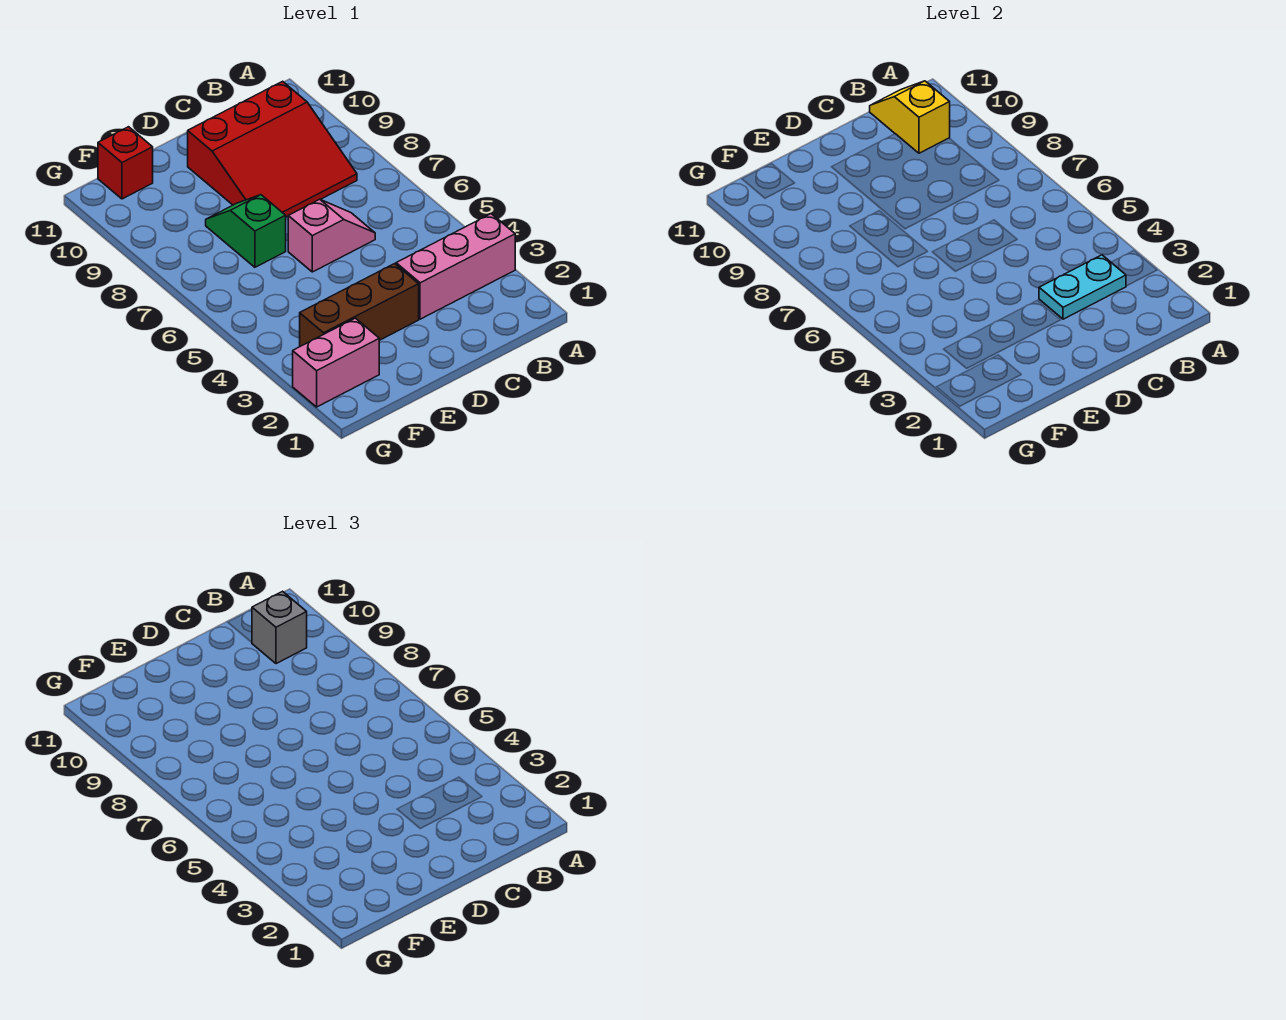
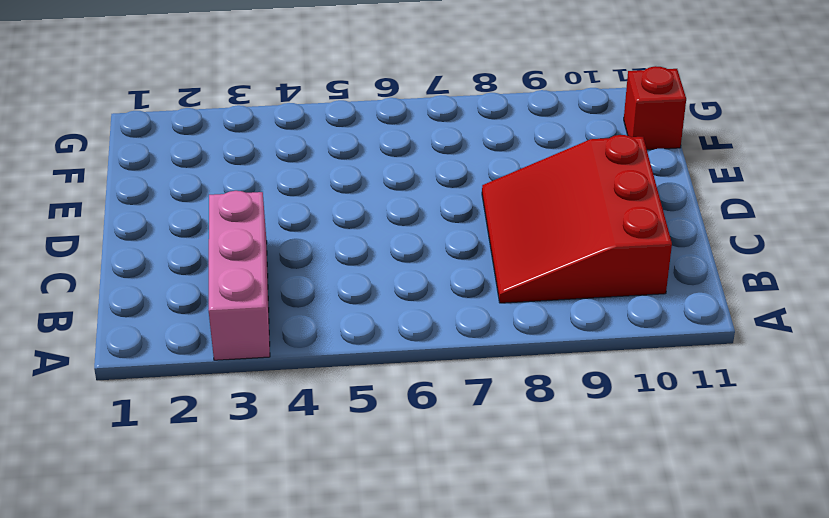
none -> pink 1x2 slope [288,199,375,272]
none -> brown 1x3 brick [300,264,419,346]

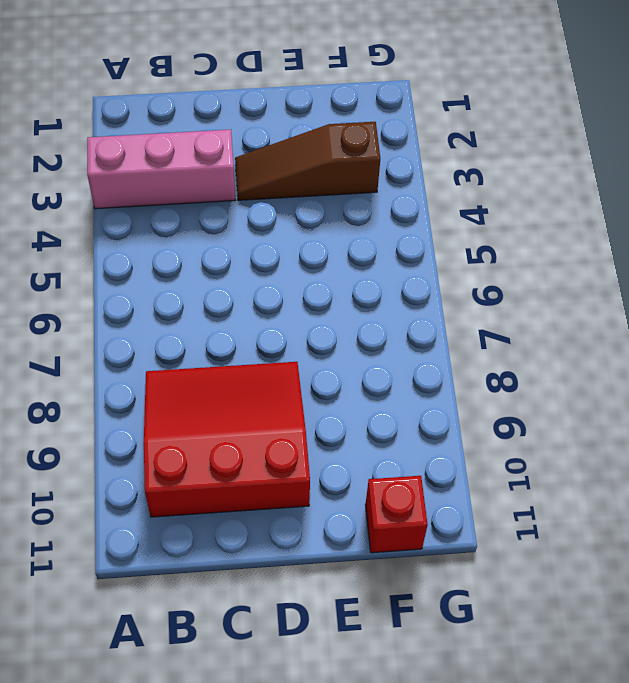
brown 1x3 slope [235,122,380,200] -> brown 1x3 brick [300,264,419,346]
none -> pink 1x2 slope [288,199,375,272]
none -> green 1x2 slope [206,195,286,267]

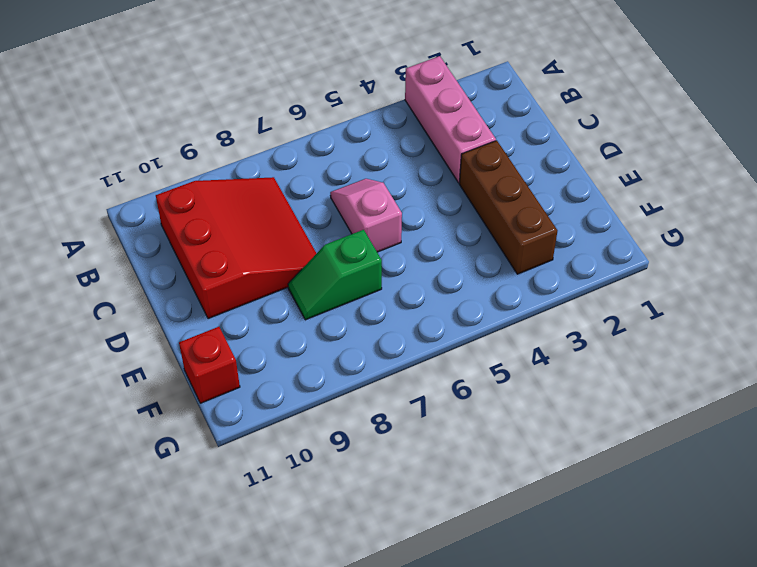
none -> pink 1x2 brick [293,318,379,407]
none -> cyan 1x2 plate [1039,255,1126,319]

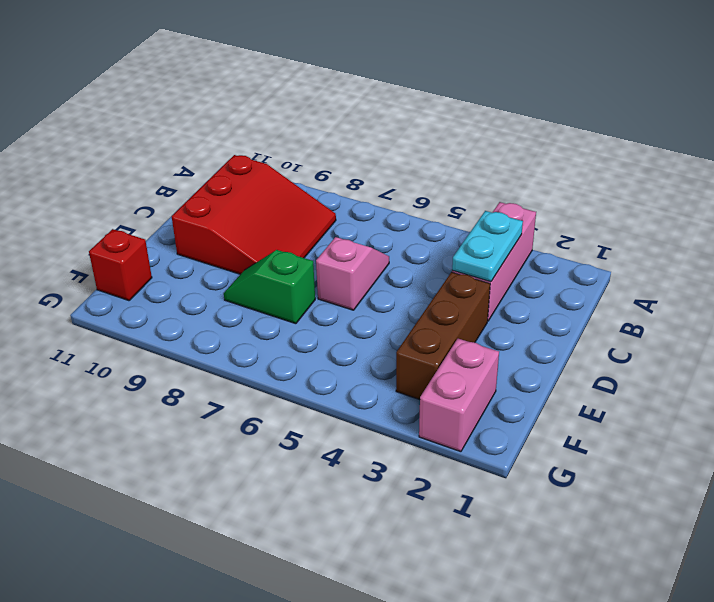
none -> yellow 1x2 slope [870,81,950,153]
none -> grey 1x1 brick [252,591,307,664]

